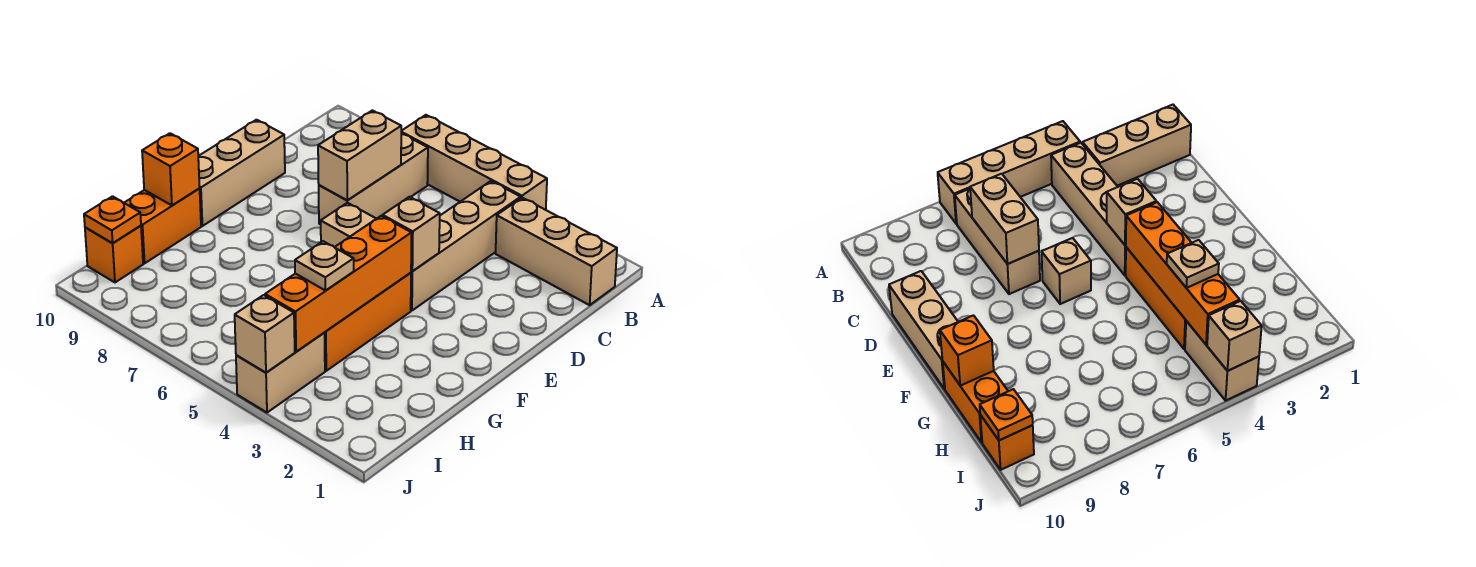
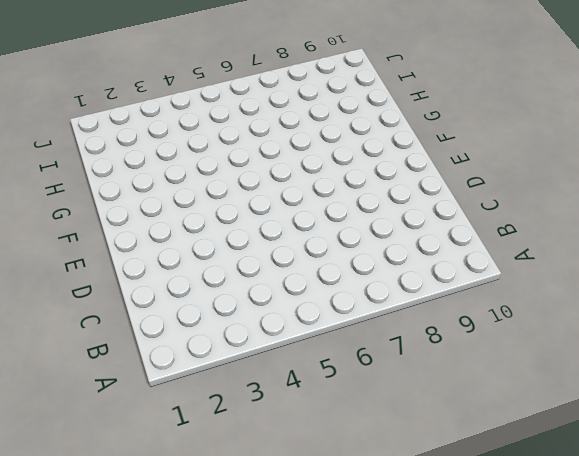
none -> tan 1x4 brick [401,115,547,210]
none -> tan 1x3 brick [496,198,617,305]
none -> tan 1x4 brick [411,181,521,311]

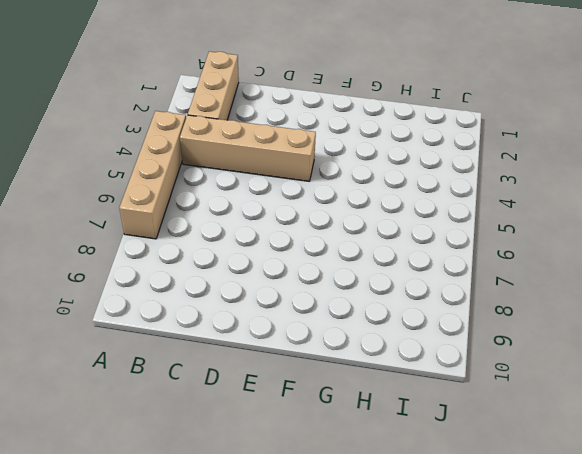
none -> tan 1x3 brick [319,133,428,224]
none -> tan 1x3 brick [198,120,285,226]
none -> tan 1x1 brick [321,203,376,247]

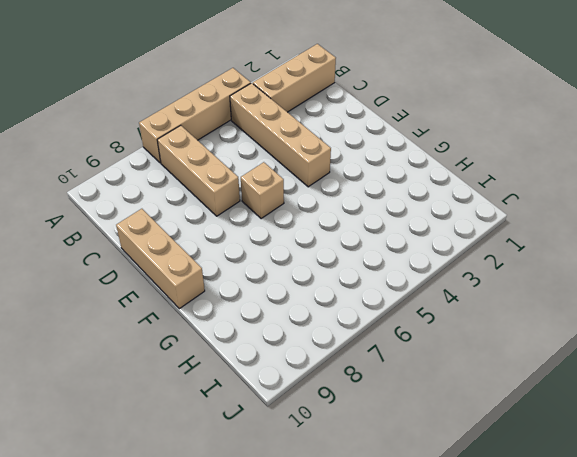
none -> orange 1x3 brick [324,273,411,371]
none -> orange 1x2 brick [124,189,201,263]
none -> tan 1x2 brick [236,333,325,413]

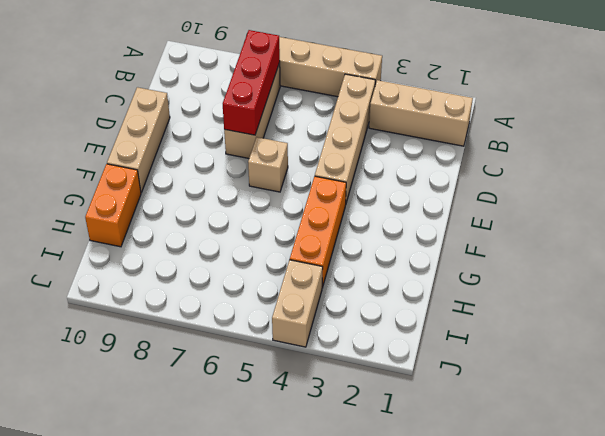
red 1x3 brick [223,30,280,135] -> tan 1x2 brick [318,110,401,200]
none -> orange 1x1 brick [85,226,143,282]
none -> tan 1x1 brick [383,197,440,271]
none -> orange 1x4 brick [265,216,411,352]

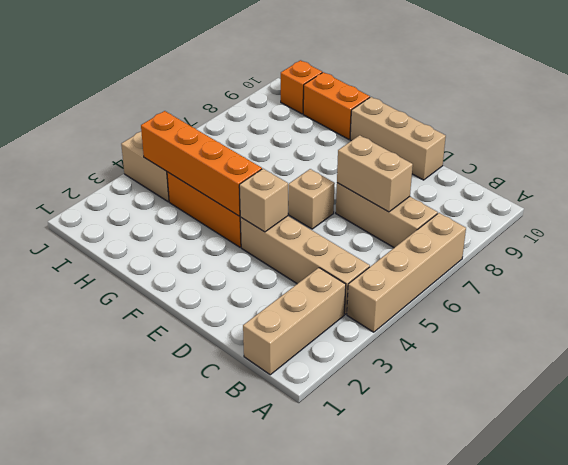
none -> orange 1x1 brick [142,133,200,205]
none -> orange 1x1 plate [84,196,141,243]
none -> tan 1x1 brick [235,295,295,373]

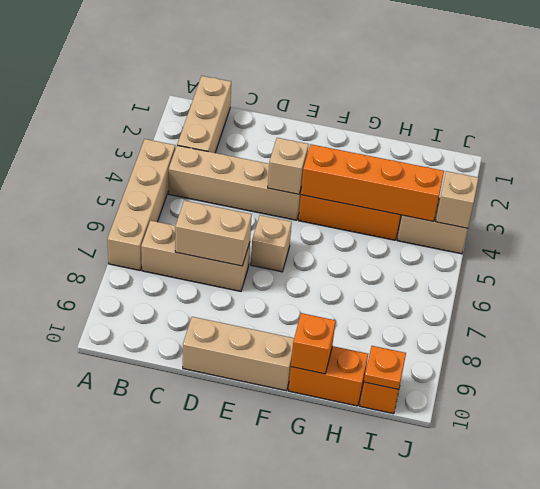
none -> tan 1x1 plate [295,241,354,291]

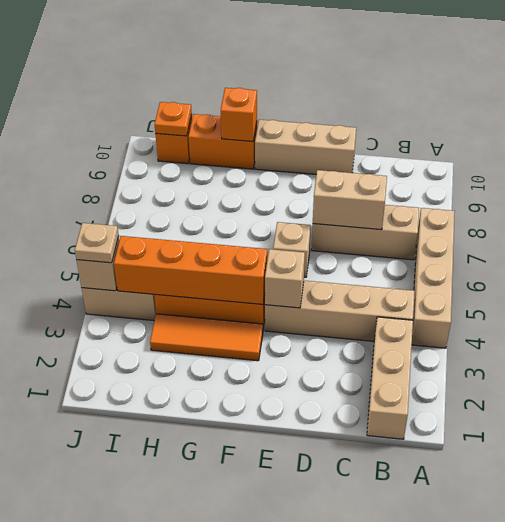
orange 1x3 tile [150,314,263,361] -> none
tan 1x1 plate [75,223,119,263] -> tan 1x1 plate moved to [295,241,354,291]

